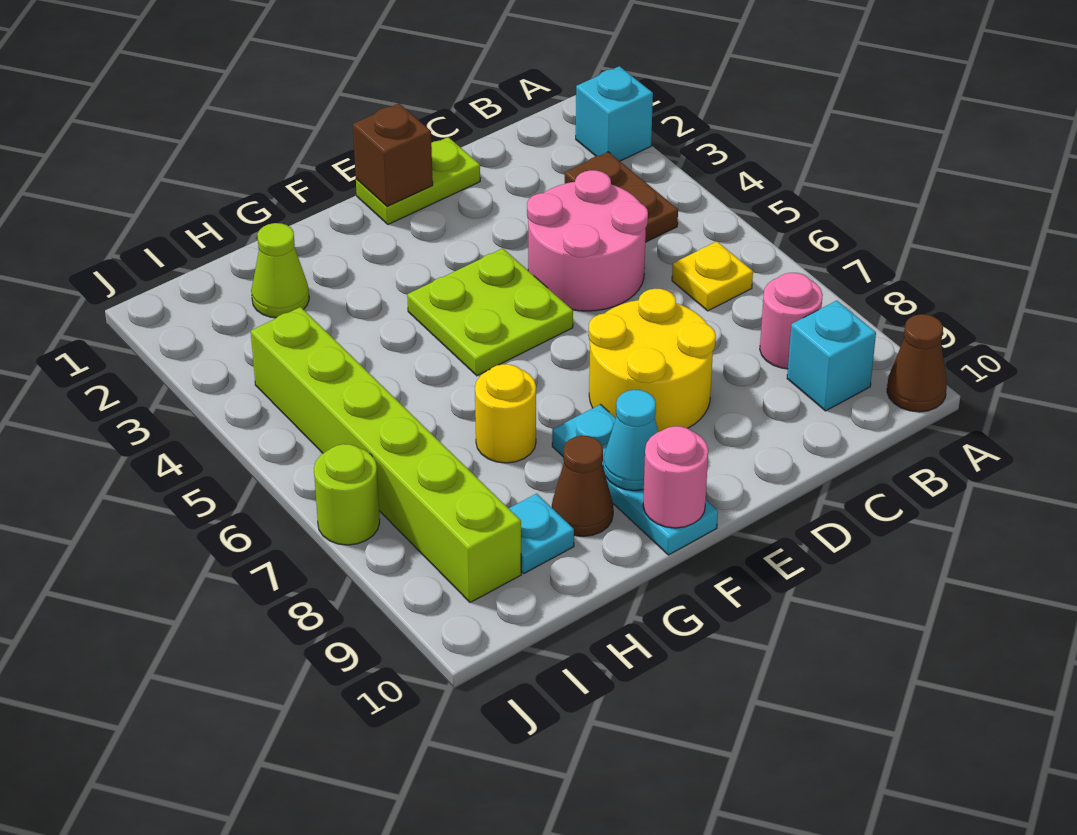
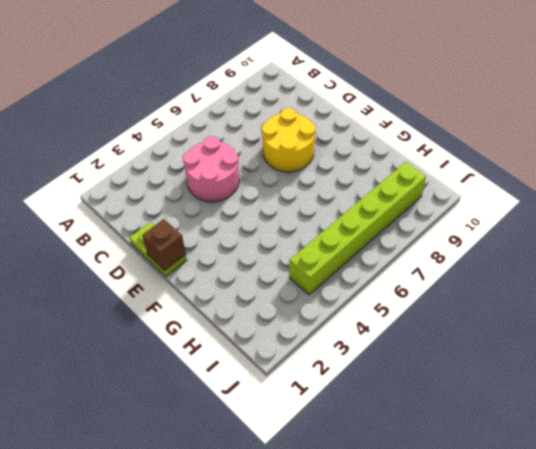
none -> cyan 1x1 brick [576,66,653,161]
none -> brown 1x1 cone [887,314,947,412]
none -> brown 1x2 plate [565,152,678,242]

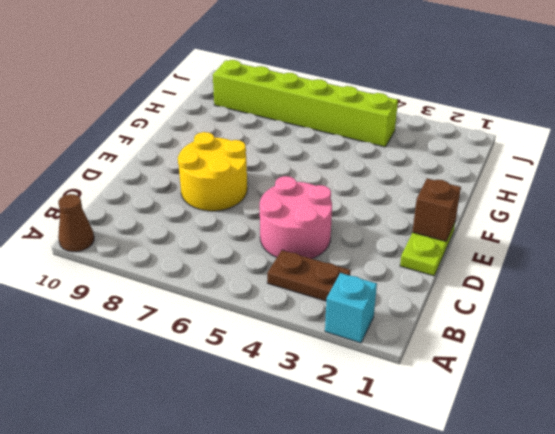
none -> yellow 1x1 plate [672,242,753,311]
none -> pink 1x1 round brick [760,273,823,369]
none -> cyan 1x1 brick [787,301,876,411]

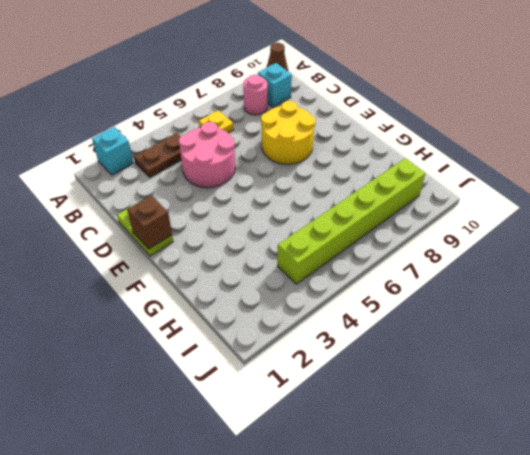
none -> lime 2x2 plate [407,249,573,376]
none -> cyan 1x3 plate [552,404,718,555]
none -> yellow 1x1 round brick [475,364,536,463]

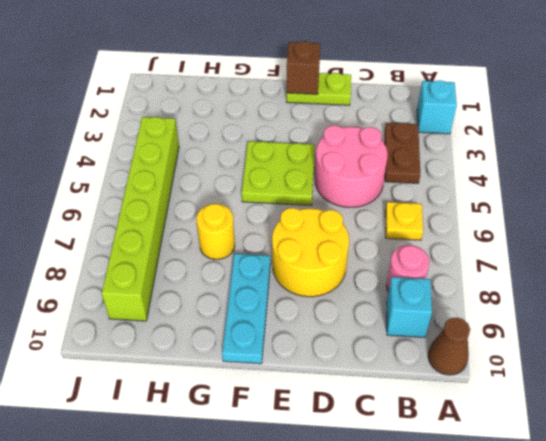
none -> brown 1x1 cone [552,436,613,536]
none -> lime 1x1 cone [251,223,309,318]
none -> cyan 1x1 plate [509,494,574,573]

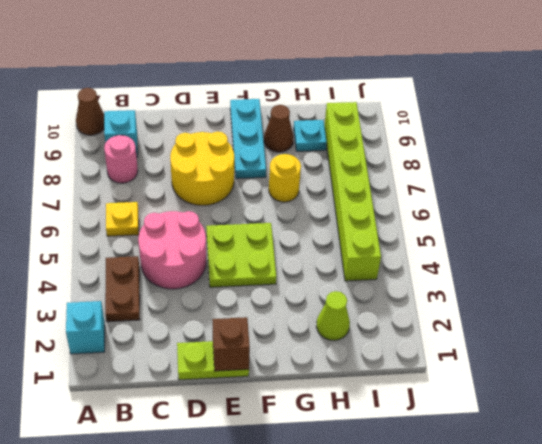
none -> lime 1x1 round brick [314,444,380,545]
none -> cyan 1x1 cone [603,390,658,491]
none -> pink 1x1 round brick [643,426,708,528]

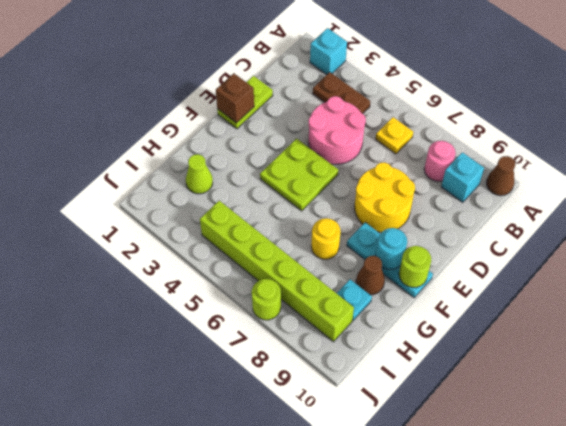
cyan 1x1 round brick [376,228,407,270] -> cyan 1x1 cone [603,390,658,491]
lime 1x1 round brick [399,246,431,288] -> pink 1x1 round brick [643,426,708,528]

